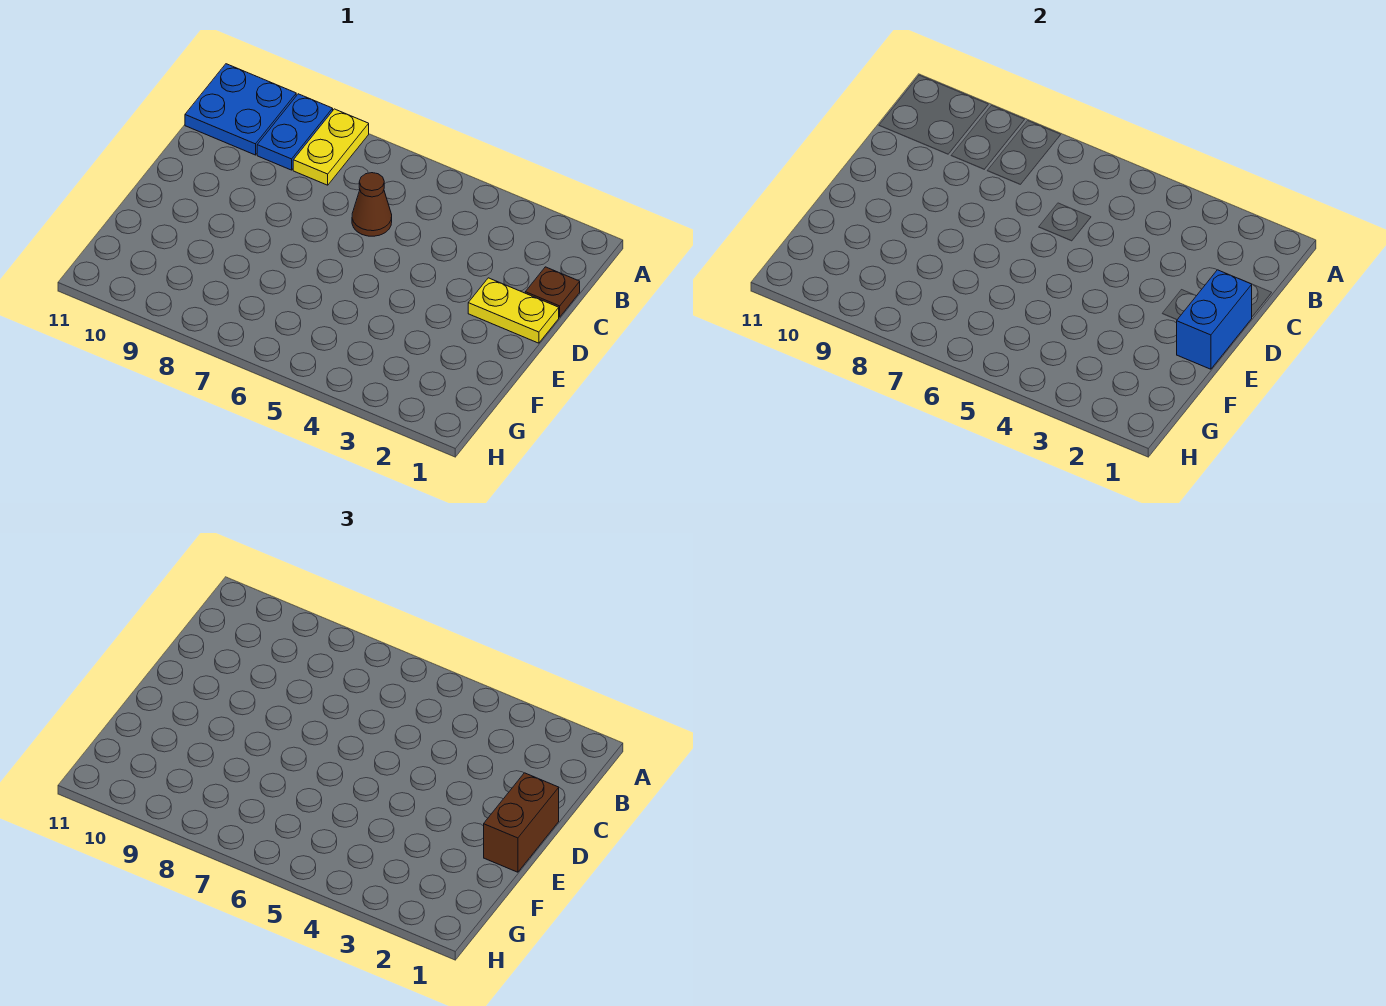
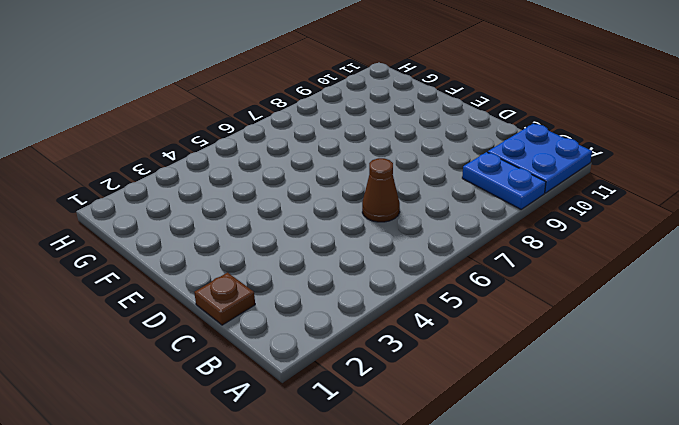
none -> yellow 1x2 plate [293,109,369,185]
none -> yellow 1x2 plate [468,278,559,343]

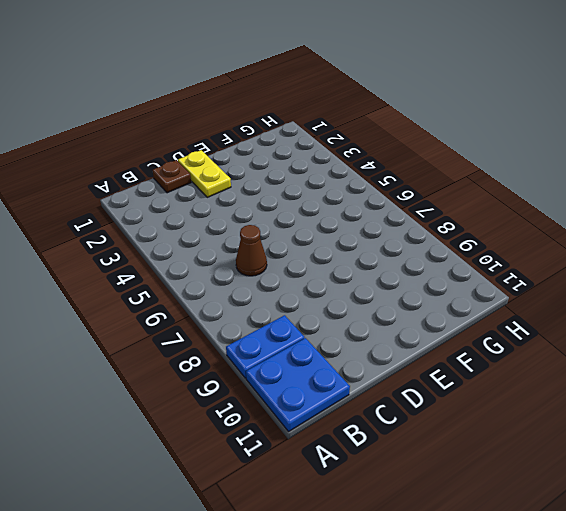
none -> yellow 1x2 plate [293,109,369,185]
none -> blue 1x2 brick [1177,270,1252,369]

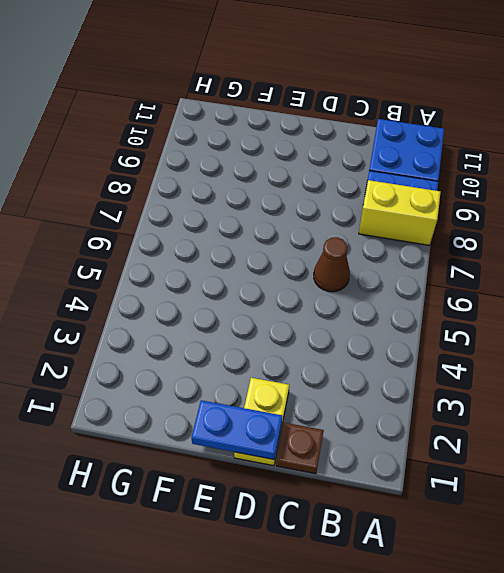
yellow 1x2 brick [359,180,441,245] -> yellow 1x2 plate [293,109,369,185]
blue 1x2 plate [191,400,282,460] -> blue 1x2 brick [1177,270,1252,369]
none -> brown 1x2 brick [484,773,559,872]

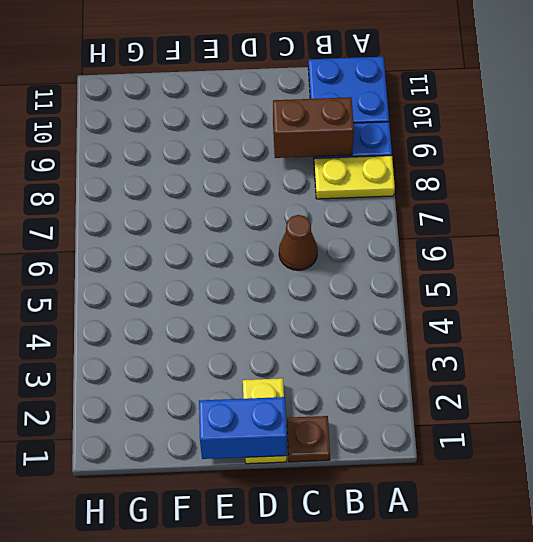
brown 1x2 brick [273,97,354,158] -> brown 1x2 brick moved to [484,773,559,872]

